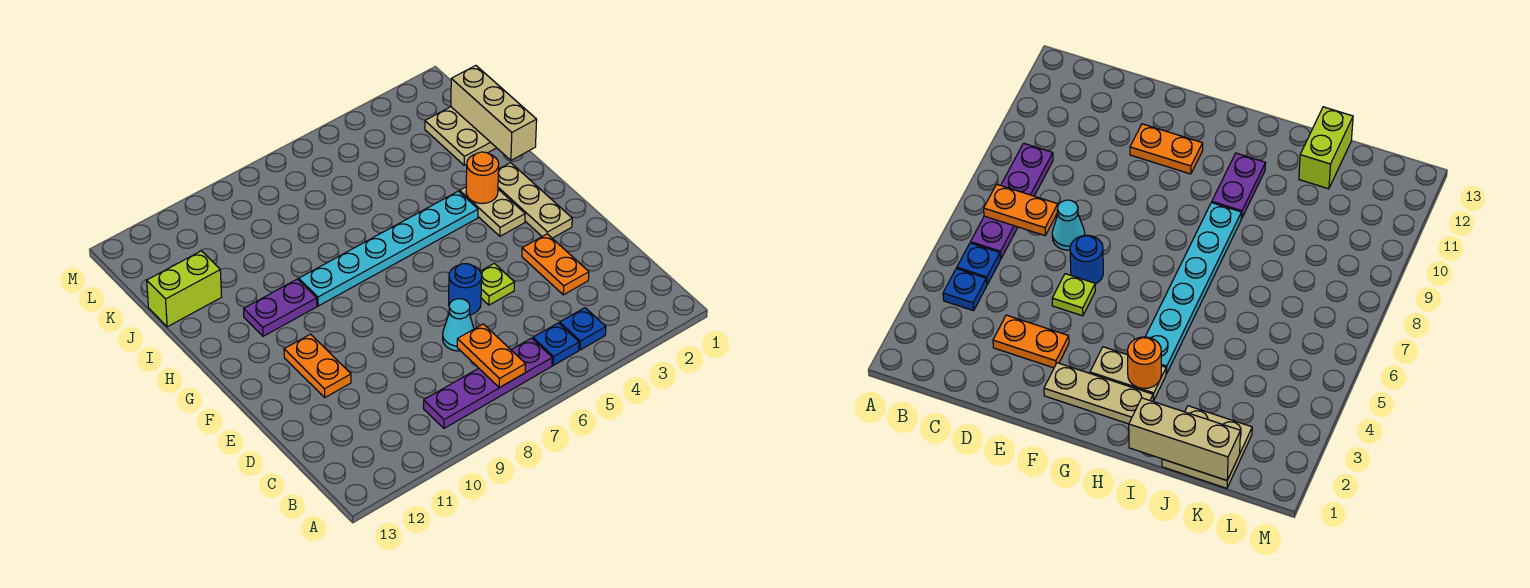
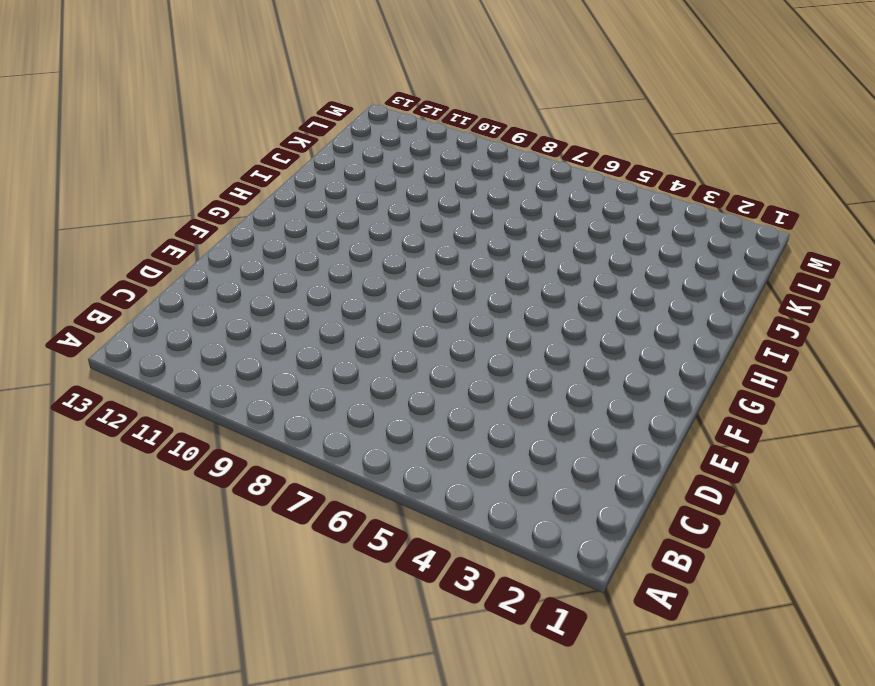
none -> blue 1x1 plate [560,308,606,350]
none -> blue 1x1 plate [533,323,579,365]
none -> purple 1x4 plate [423,338,552,428]

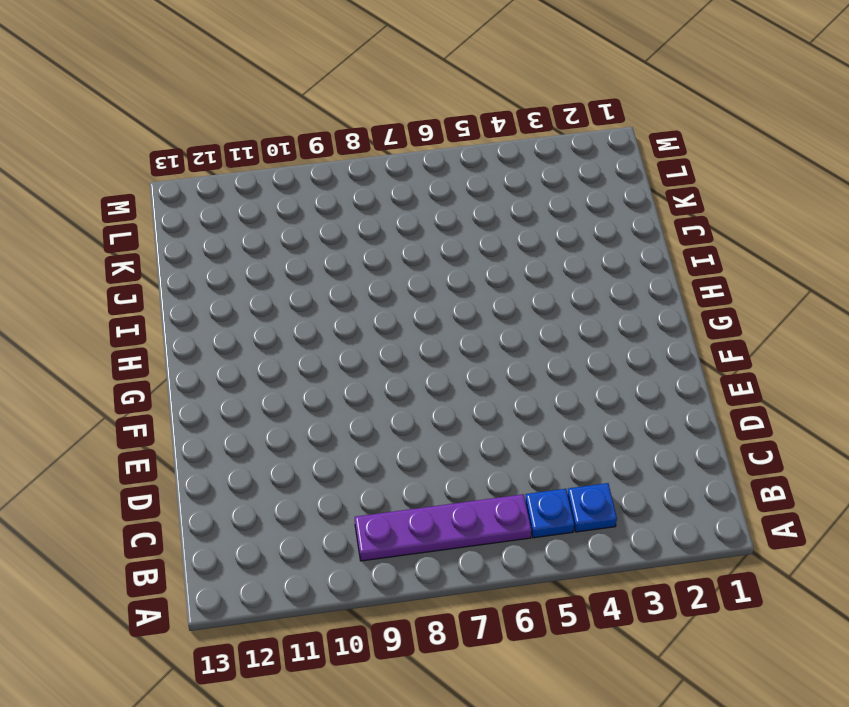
none -> orange 1x2 plate [522,234,589,295]
none -> cyan 1x1 cone [443,299,474,351]
none -> lime 1x1 plate [480,263,515,305]

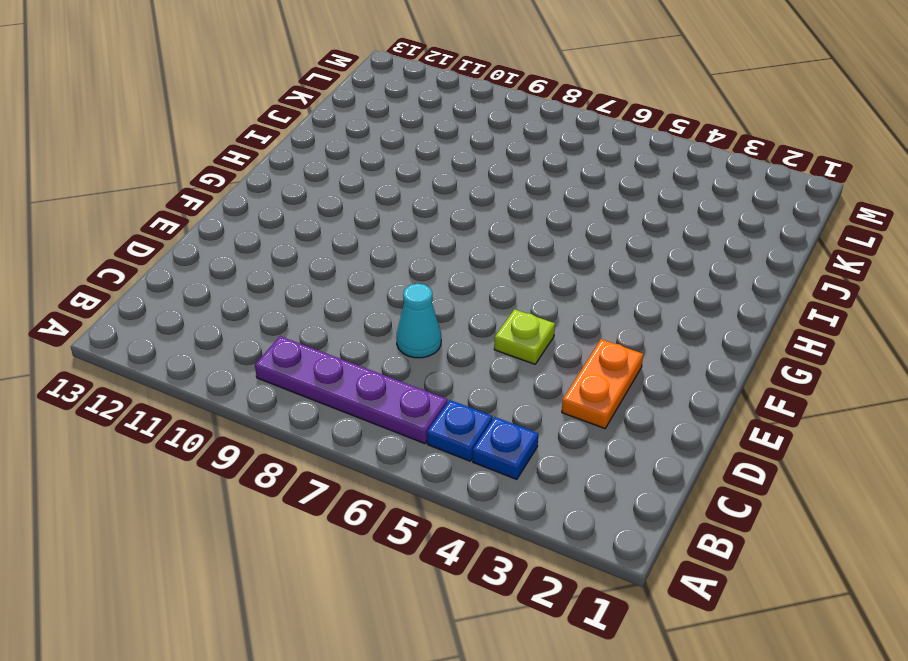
none -> blue 1x1 round brick [449,264,482,315]
none -> orange 1x2 plate [284,334,351,397]
none -> tan 1x3 plate [498,163,572,238]

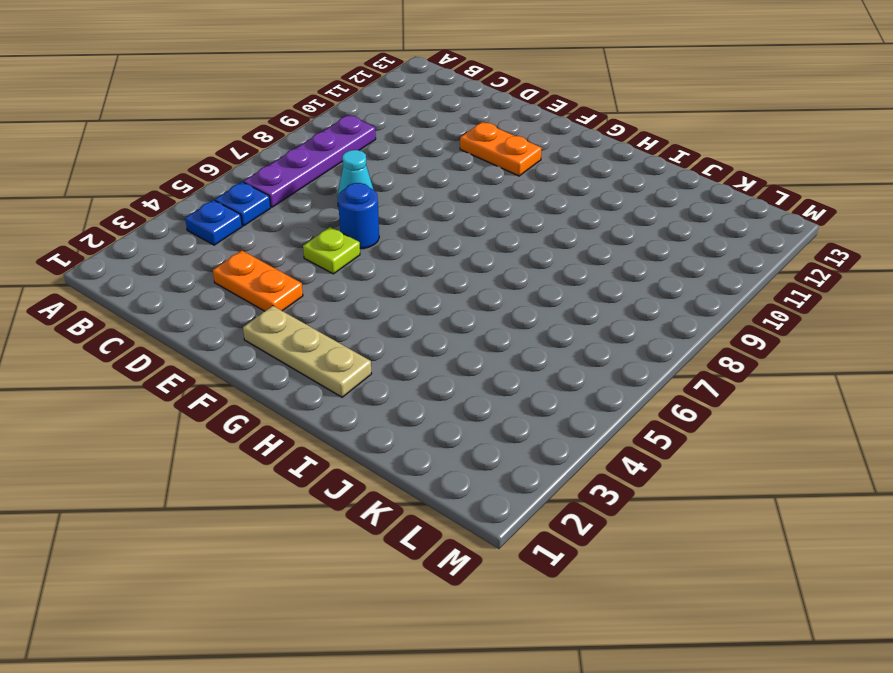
none -> tan 1x2 plate [460,187,525,236]
none -> cyan 1x6 plate [299,191,478,306]
none -> purple 1x2 plate [244,279,317,336]

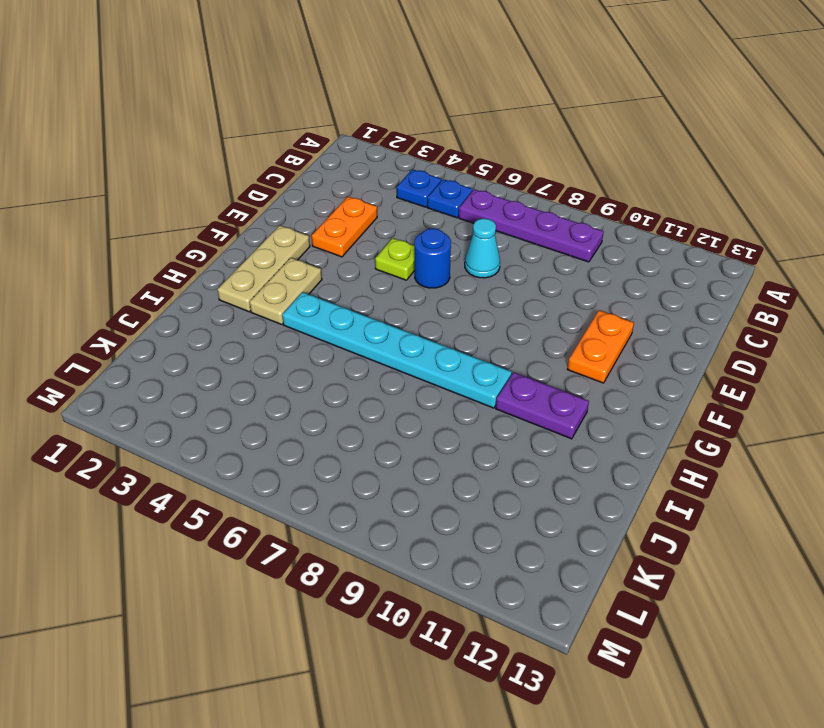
none -> tan 2x2 plate [425,107,496,165]
none -> lime 1x2 brick [147,251,222,327]
none -> orange 1x2 plate [457,324,526,388]

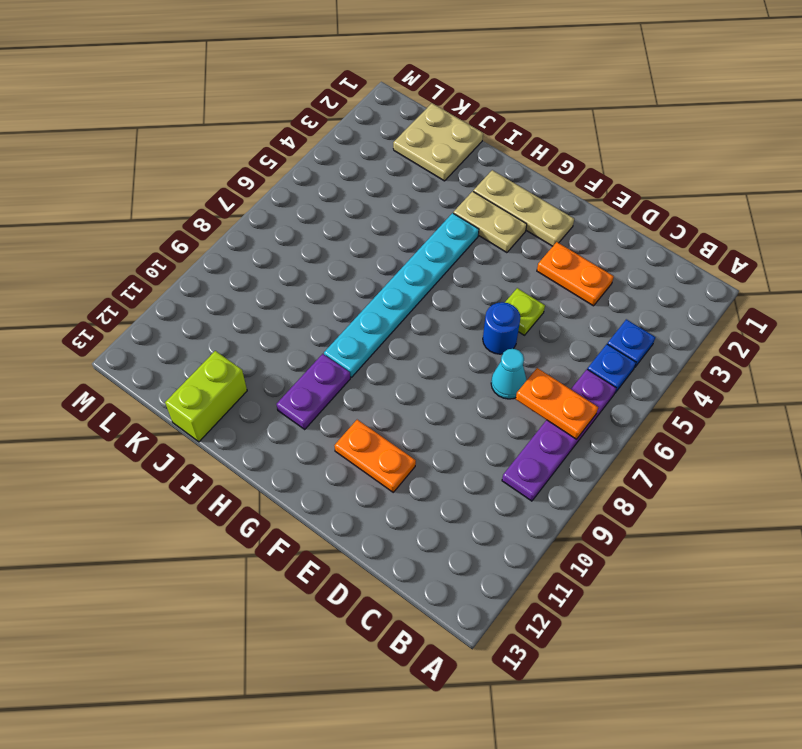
none -> orange 1x1 round brick [466,152,499,204]
none -> tan 1x3 brick [451,66,537,160]

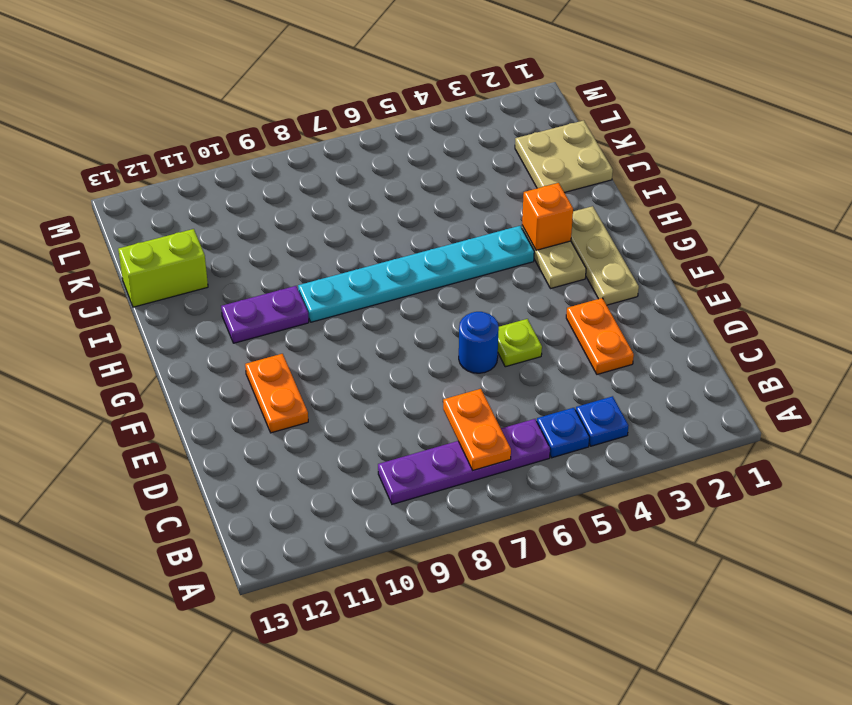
orange 1x1 brick [522,183,573,250] -> orange 1x1 round brick [466,152,499,204]
none -> cyan 1x1 cone [443,299,474,351]
none -> tan 1x3 brick [451,66,537,160]

